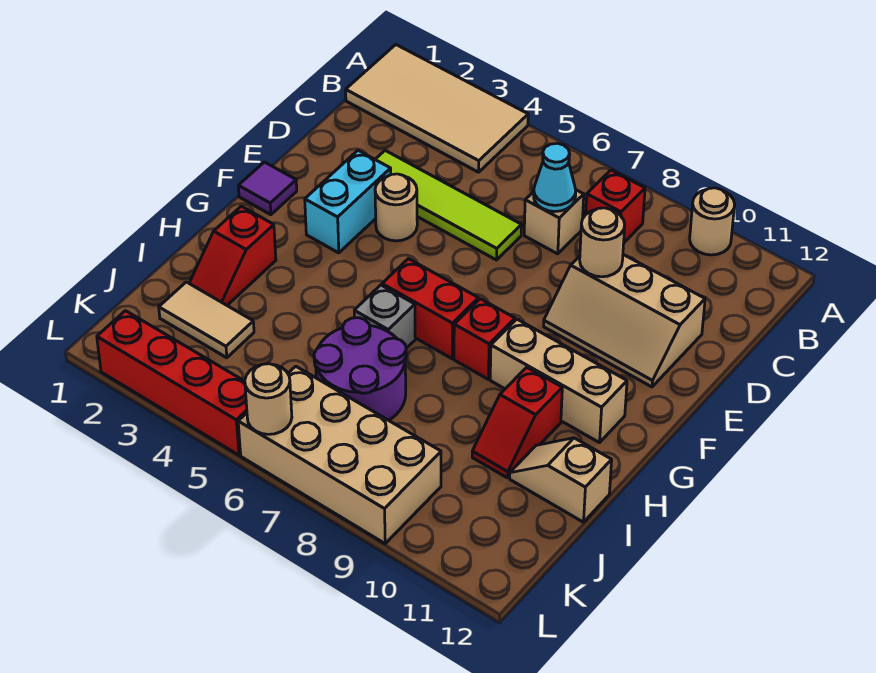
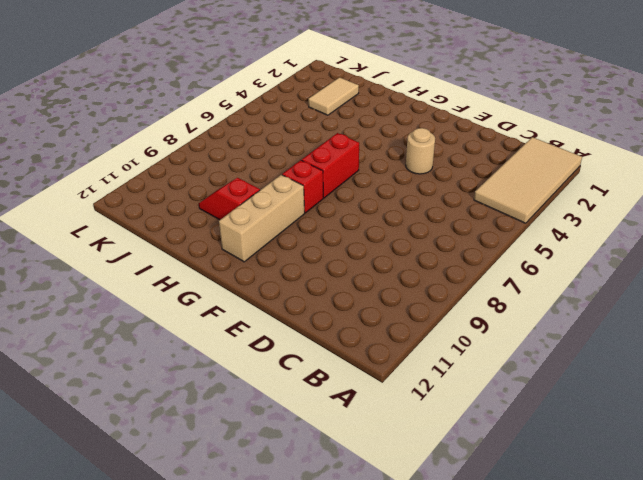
none -> tan 1x1 round brick [690,188,735,255]
none -> red 1x1 brick [586,170,645,242]
none -> tan 1x1 brick [524,190,584,254]

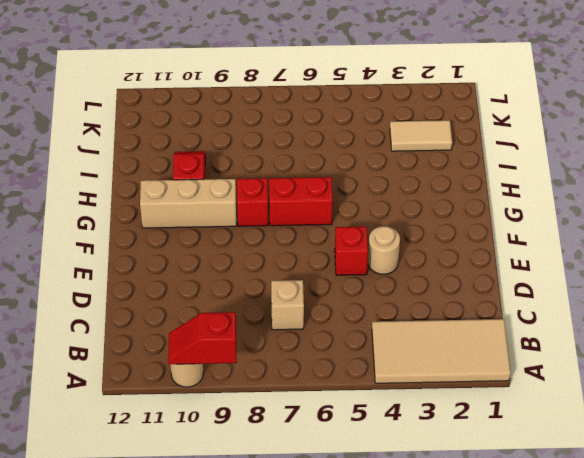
red 1x2 slope [168,312,237,364] -> red 1x2 slope turned to [189,206,276,305]
red 1x1 brick [335,227,368,275] -> red 1x1 brick moved to [586,170,645,242]
none -> lime 1x4 tile [375,151,522,260]
none -> tan 2x3 slope [544,255,705,387]
none -> cyan 1x2 brick [305,151,391,253]

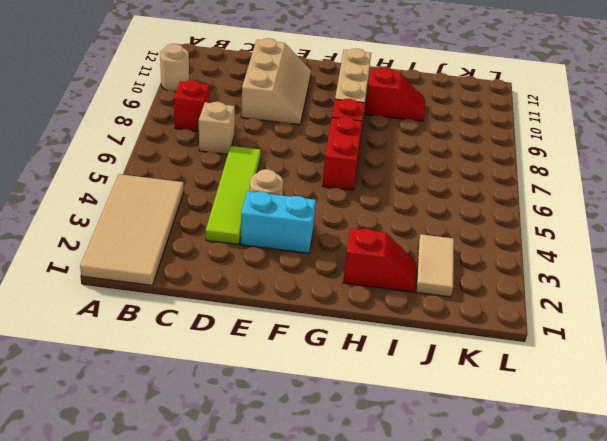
none -> purple 1x1 tile [238,162,297,215]
none -> grey 1x1 brick [354,285,415,348]
none -> purple 2x2 round brick [314,318,406,420]

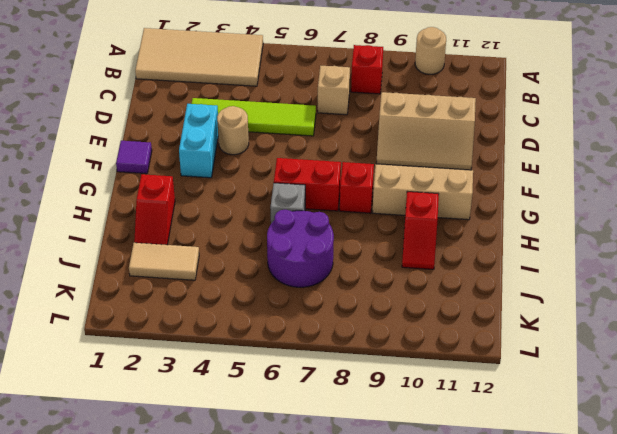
none -> tan 1x2 slope [510,438,612,522]
none -> tan 2x4 brick [238,366,441,543]
none -> red 1x4 brick [97,311,247,455]

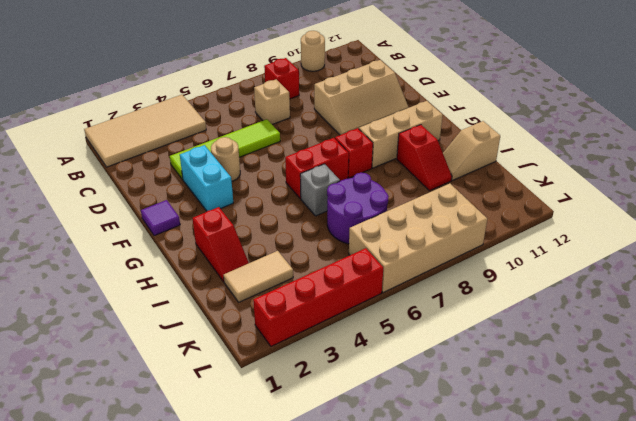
none -> cyan 1x1 cone [534,143,576,212]
none -> tan 1x1 round brick [580,208,625,277]
none -> tan 1x1 round brick [245,364,292,434]

